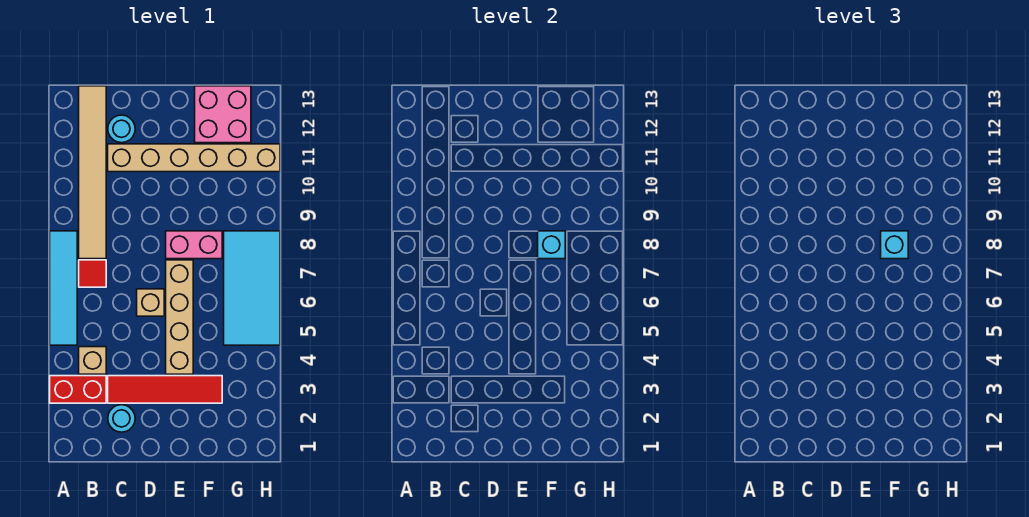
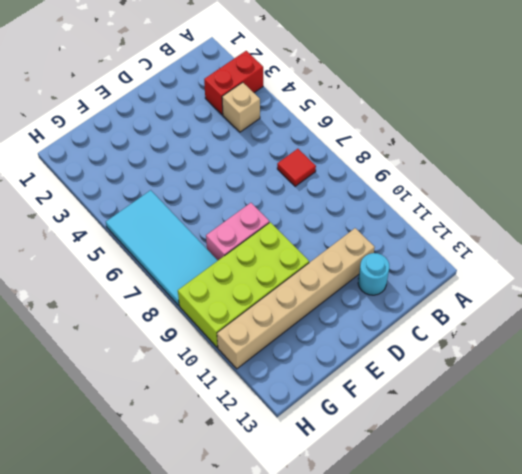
lime 2x4 brick [178,222,309,347] -> none
none -> cyan 1x4 tile [50,231,77,345]
none -> tan 1x6 tile [79,86,106,259]
none -> cyan 1x1 round brick [108,405,135,432]

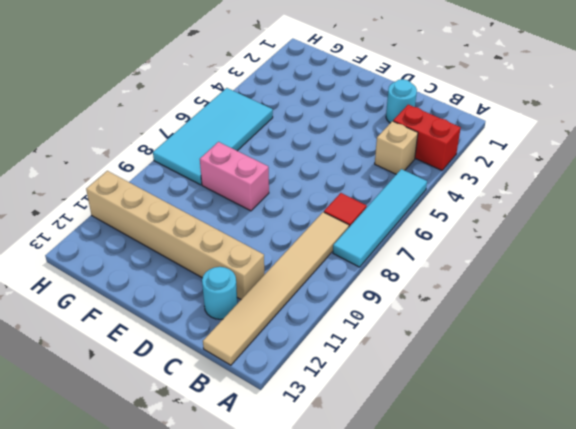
none -> red 1x4 tile [108,376,222,403]
none -> tan 1x1 brick [137,289,164,316]
none -> tan 1x4 brick [166,260,193,374]

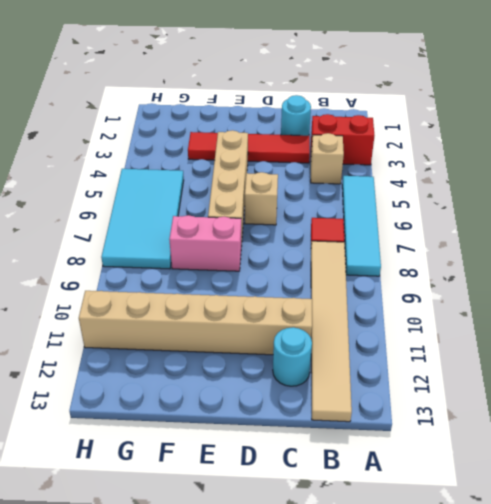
none -> pink 2x2 brick [195,86,251,143]
none -> cyan 1x1 brick [538,231,565,259]
none -> cyan 1x1 brick [881,231,908,259]

